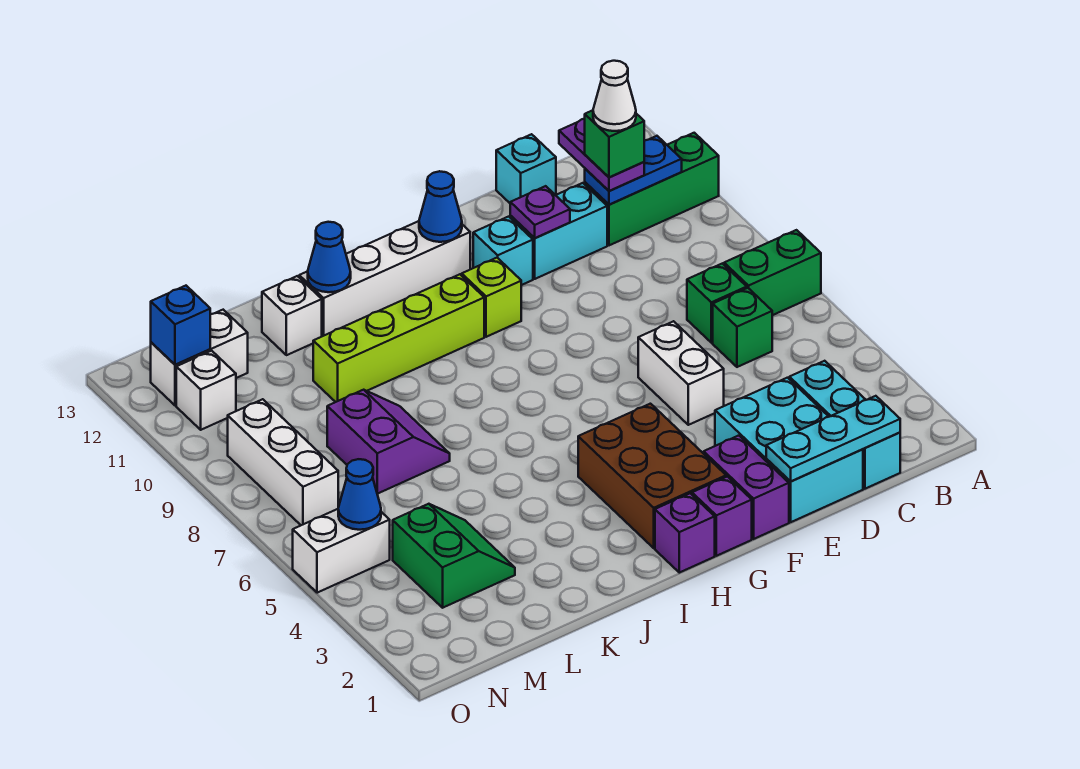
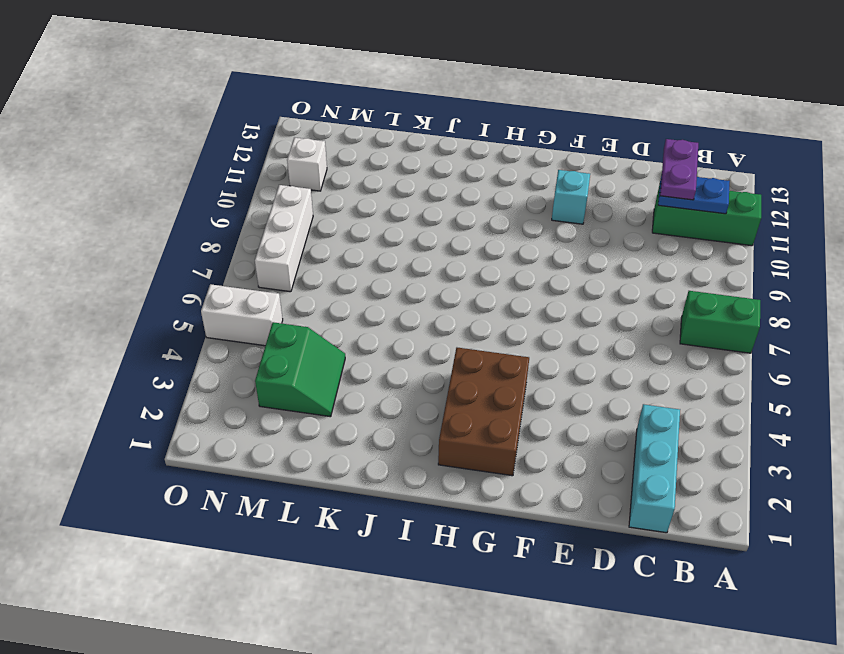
none -> green 1x1 brick [713,288,772,367]
none -> green 1x1 brick [687,263,747,343]
none -> cyan 2x3 brick [715,378,863,522]
none -> cyan 1x2 brick [510,183,607,279]

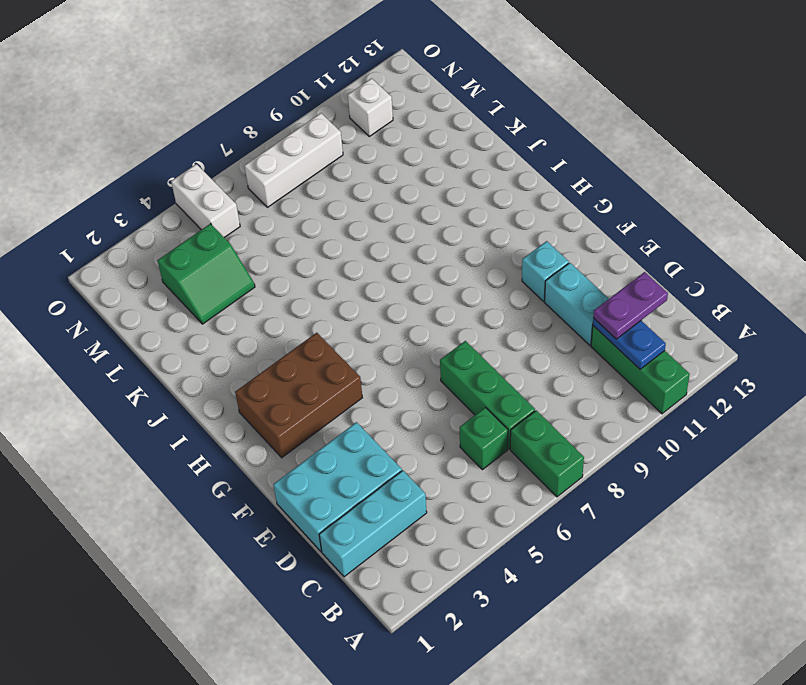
green 1x3 brick [440,341,535,449] -> green 1x1 brick [687,263,747,343]
none -> cyan 1x1 brick [496,134,556,203]
none -> white 1x2 brick [638,321,724,425]
none -> purple 1x2 brick [704,436,789,539]
none -> purple 1x1 brick [692,477,752,556]

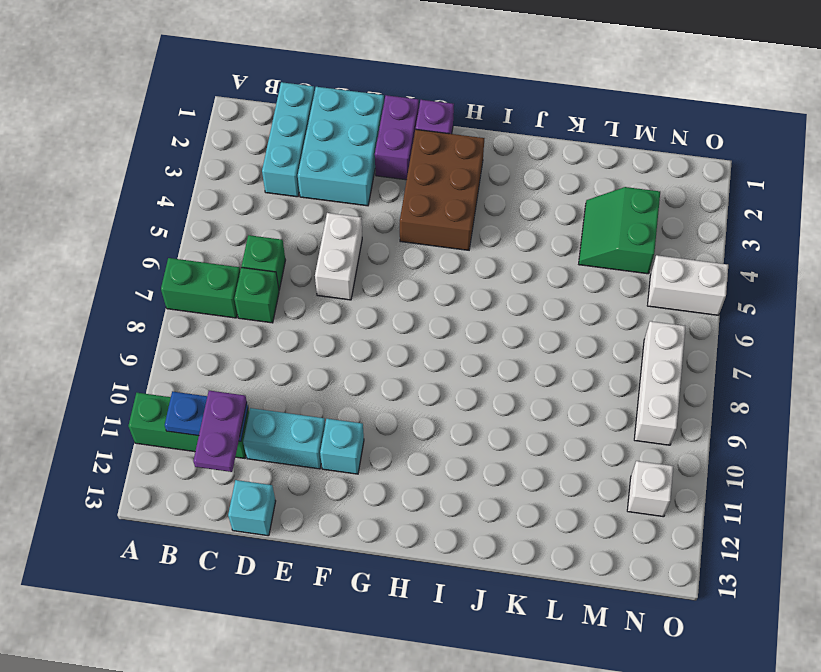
none -> lime 1x1 brick [462,258,521,337]
none -> white 1x4 brick [299,221,470,336]
none -> purple 1x1 brick [655,493,715,573]
none -> lime 1x4 brick [313,274,484,402]

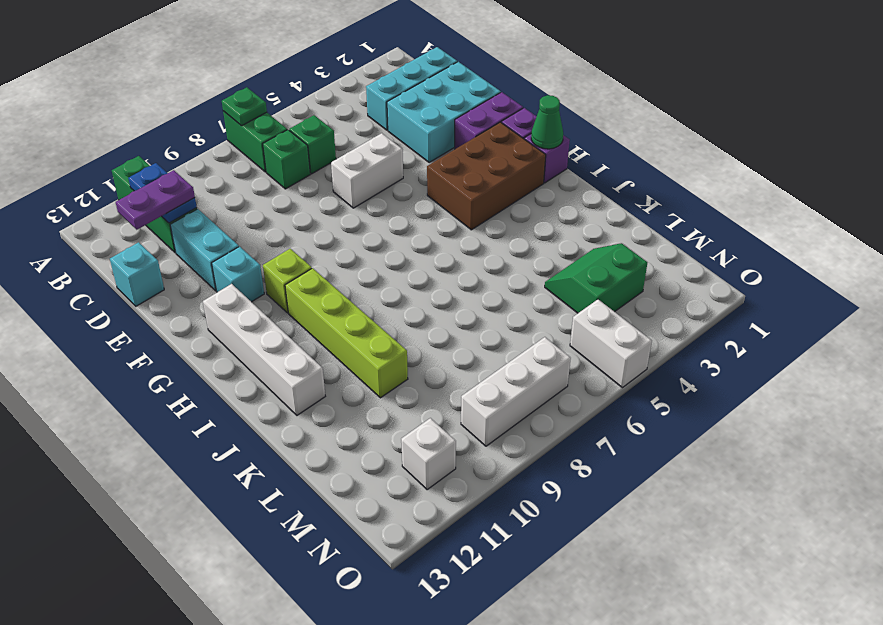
green 1x1 plate [222,87,267,126] -> none
green 1x1 cone [531,95,563,149] -> none
none -> purple 2x2 slope [327,390,450,494]
none -> white 1x1 brick [262,276,322,355]
none -> white 1x2 brick [151,310,248,406]
none -> cyan 1x3 plate [766,396,900,481]

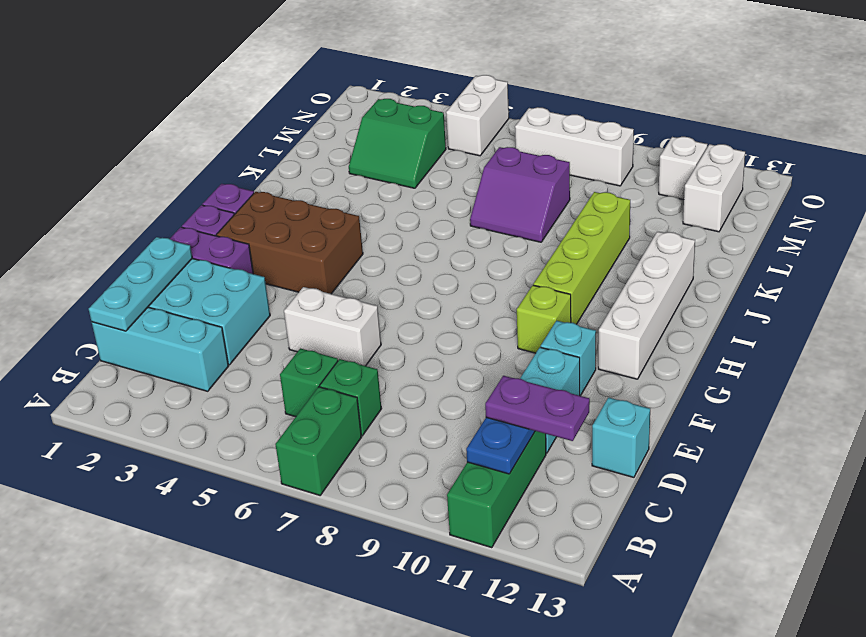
none -> white 1x1 brick [262,276,322,355]
none -> purple 1x1 plate [510,186,570,238]
none -> blue 1x1 cone [419,171,462,242]
none -> blue 1x1 cone [308,222,351,292]

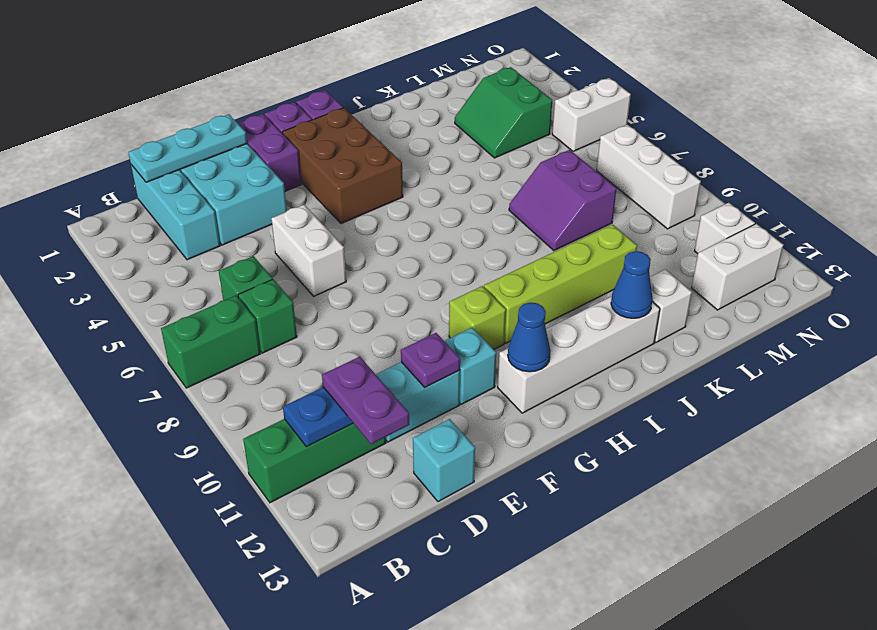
none -> blue 1x1 cone [338,459,381,530]
none -> blue 1x1 brick [151,286,210,365]
none -> green 1x1 brick [585,110,644,177]
none -> white 1x1 cone [593,61,636,131]

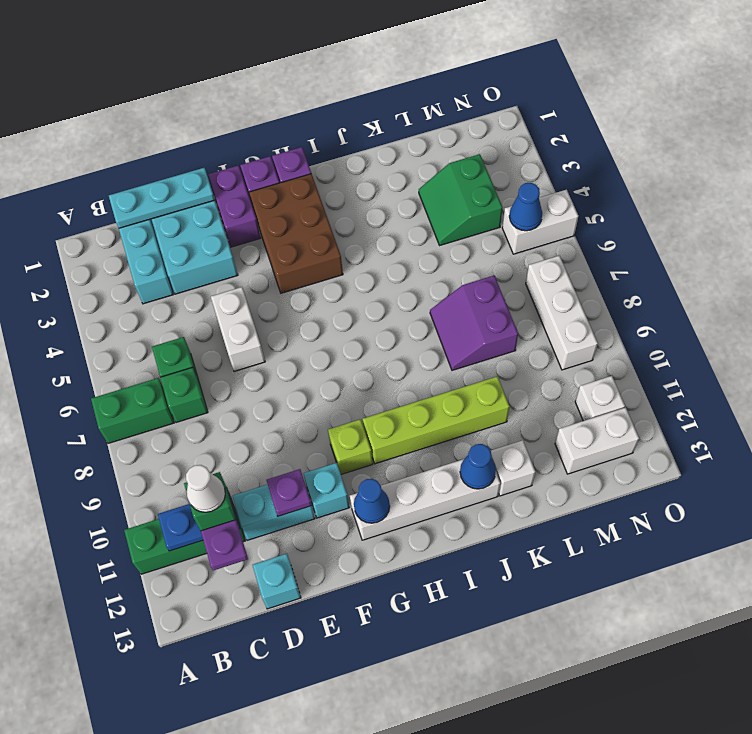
none -> blue 1x1 brick [151,286,210,365]

